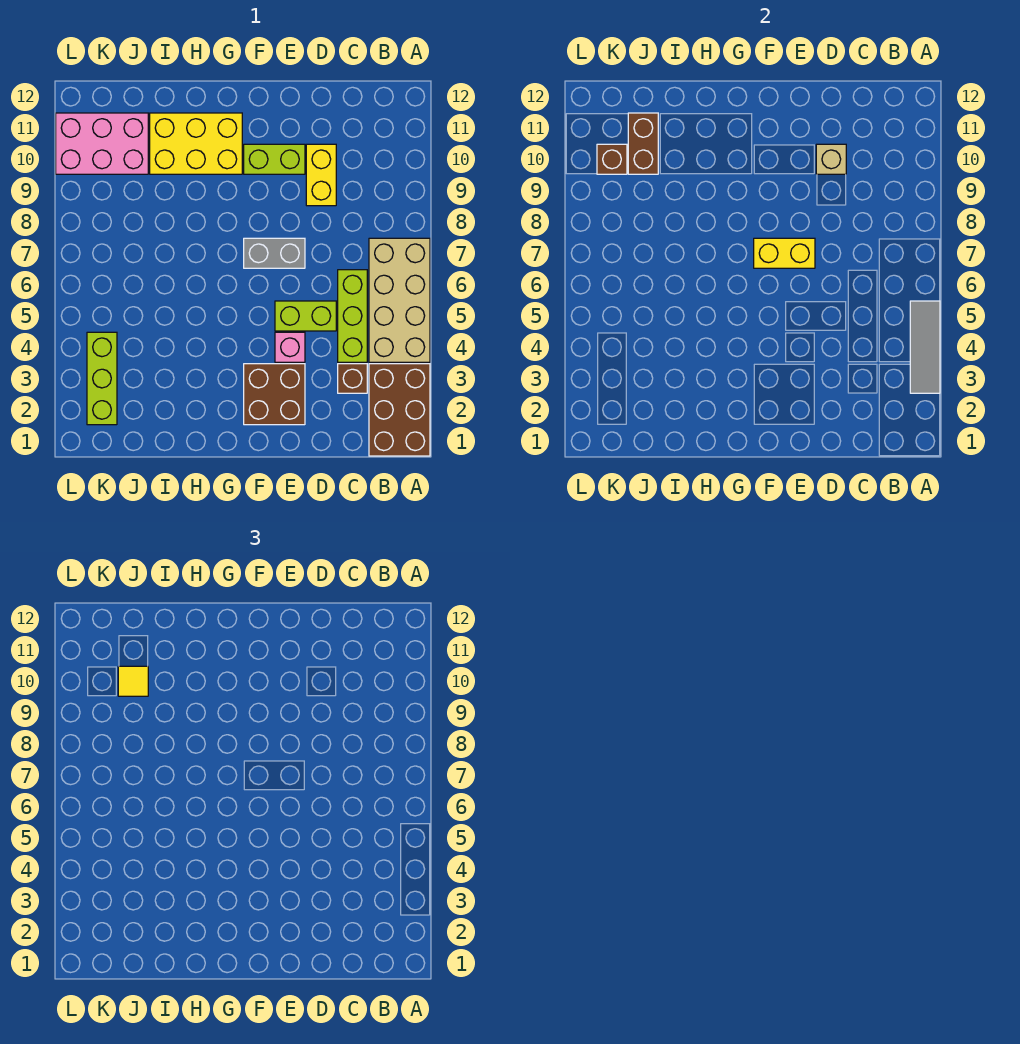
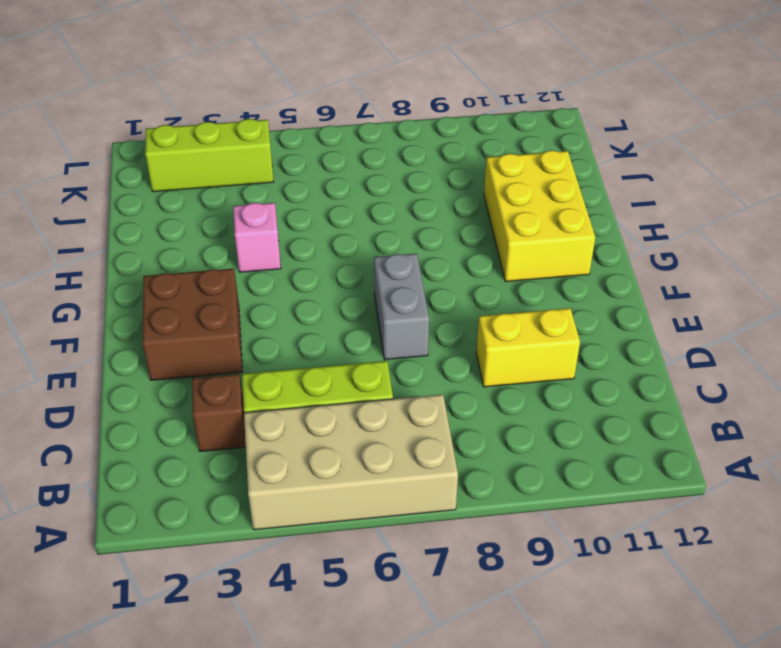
pink 1x1 brick [233,203,281,272] -> pink 1x1 brick moved to [275,332,305,362]
none -> brown 2x3 brick [369,364,430,456]
none -> lime 1x2 brick [275,301,336,331]
none -> lime 1x2 brick [244,144,305,174]

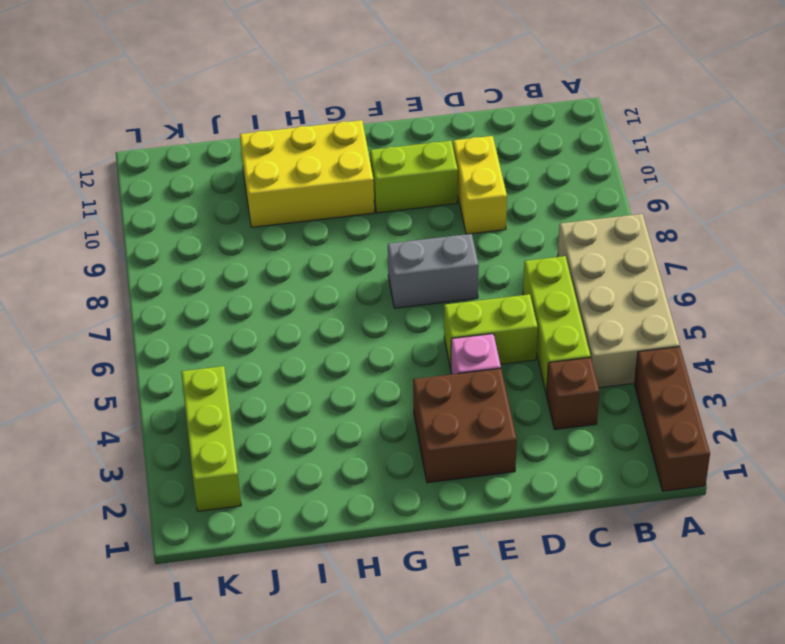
brown 1x3 brick [635,347,710,491] -> brown 2x3 brick [369,364,430,456]
none -> pink 2x3 brick [56,113,148,174]
none -> grey 1x3 tile [910,301,940,393]
none -> tan 1x1 brick [816,144,846,174]

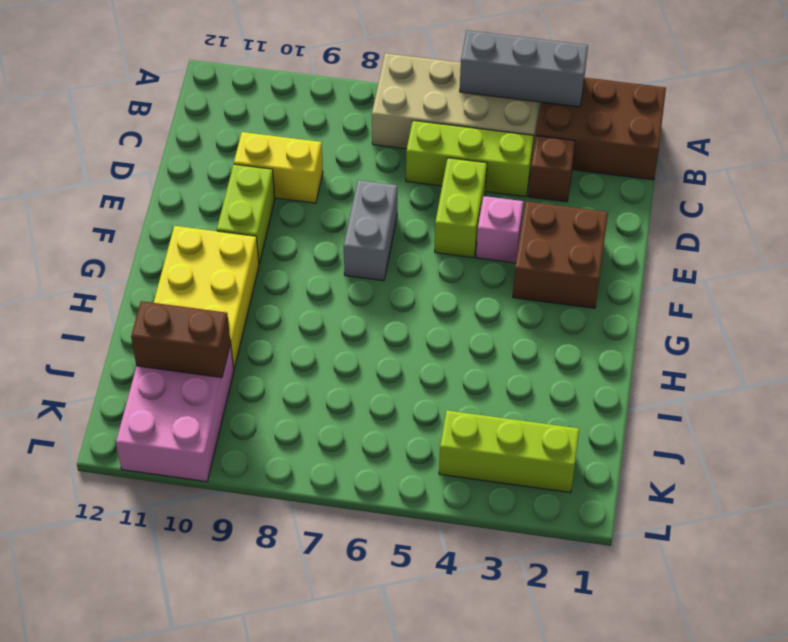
grey 1x3 brick [460,30,588,107] -> grey 1x3 tile [910,301,940,393]
none -> tan 1x1 brick [816,144,846,174]
none -> yellow 1x2 brick [754,238,815,268]
none -> brown 1x1 brick [597,144,627,174]

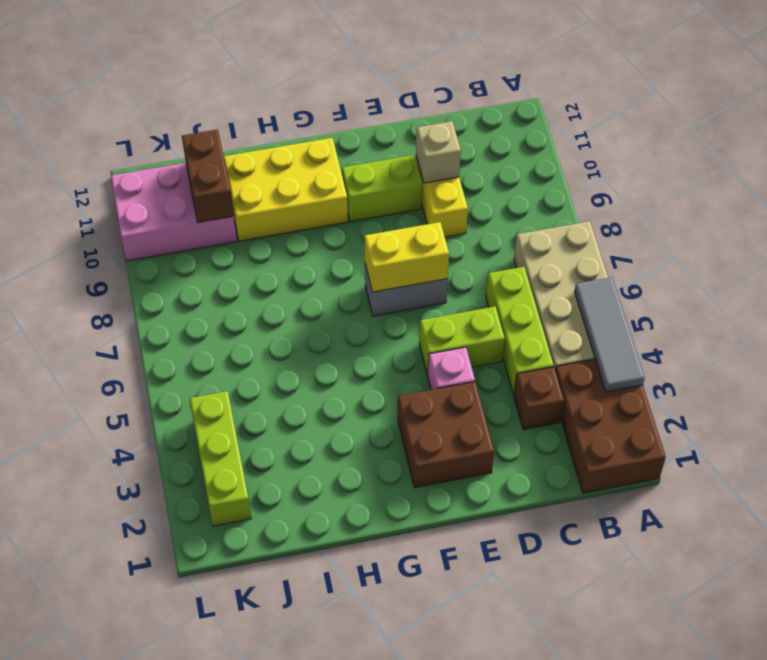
none -> brown 1x1 brick [597,144,627,174]
none -> yellow 1x1 tile [118,666,148,696]

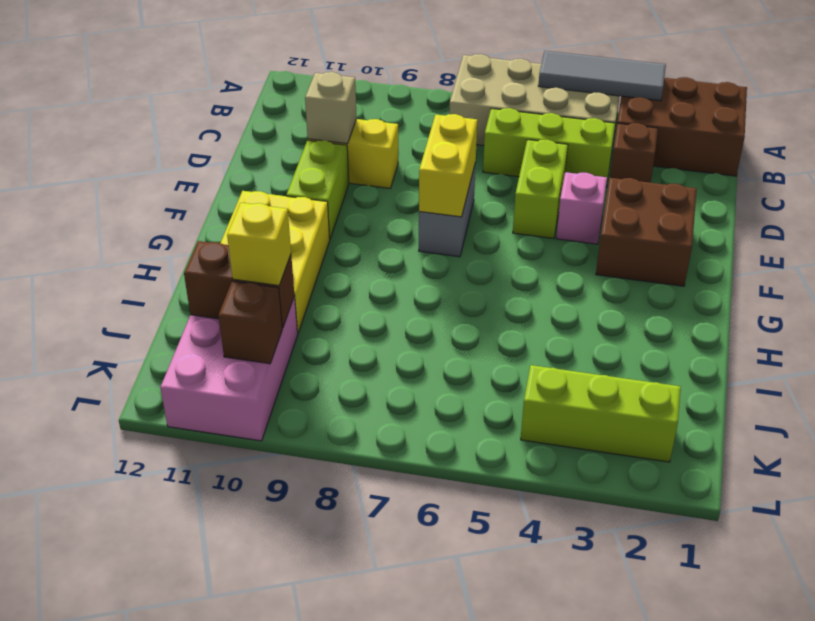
yellow 1x1 brick [227,203,291,286] -> yellow 1x1 tile [118,666,148,696]

